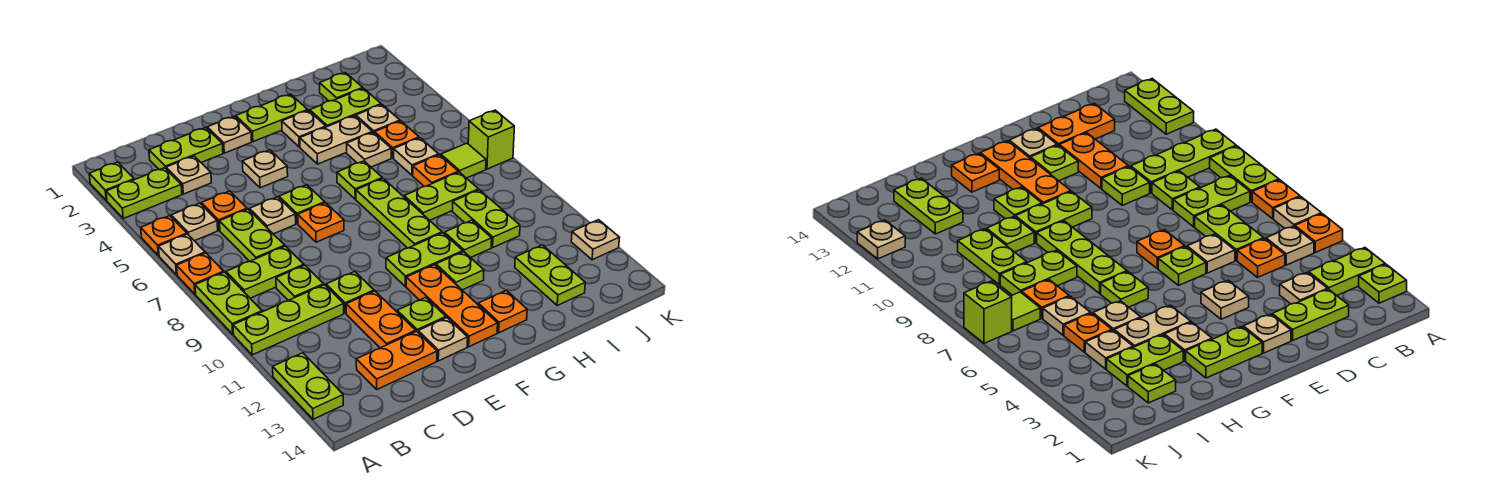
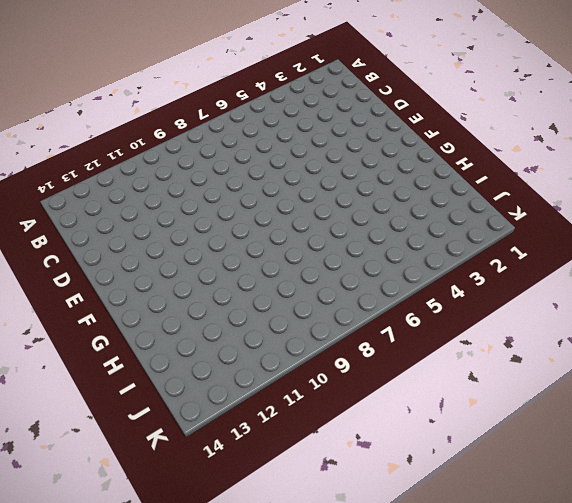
none -> lime 1x1 plate [89,162,134,200]
none -> lime 1x2 plate [106,168,182,219]
none -> orange 1x1 plate [141,216,187,256]
none -> tan 1x1 plate [158,234,205,275]

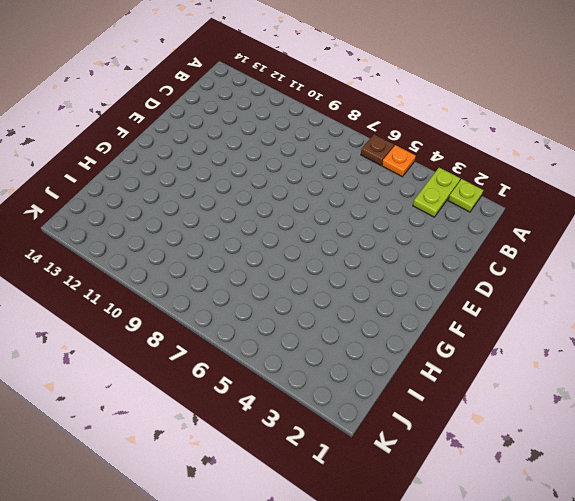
brown 1x1 plate [361,134,394,165] -> tan 1x1 plate [158,234,205,275]
none -> orange 1x1 plate [177,253,224,294]
none -> lime 1x2 plate [195,272,262,334]
none -> lime 1x3 plate [233,285,344,355]
none -> lime 1x2 plate [273,353,343,419]

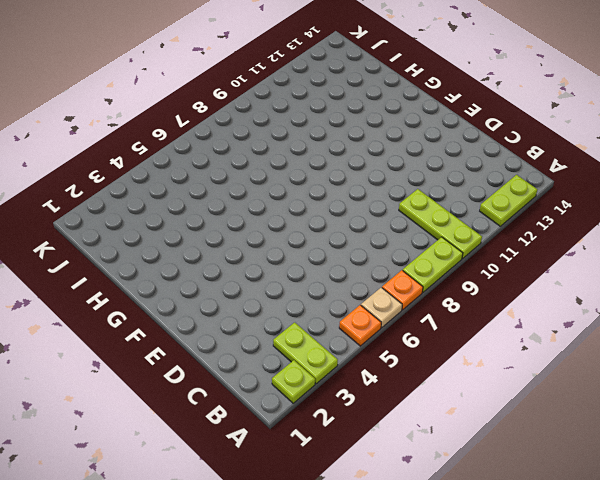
none -> tan 1x1 plate [171,203,218,241]
none -> lime 1x2 plate [226,246,304,298]
none -> lime 1x2 plate [149,127,223,170]
none -> tan 1x1 plate [166,156,211,194]

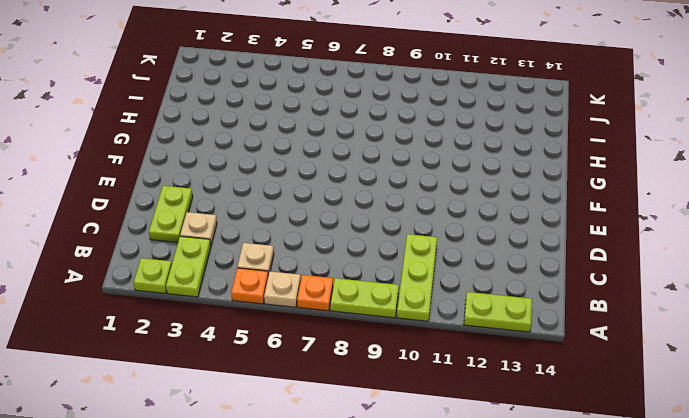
none -> lime 1x2 plate [226,246,304,298]
none -> orange 1x1 plate [201,191,247,230]
none -> lime 1x2 plate [220,209,285,261]
none -> lime 1x1 plate [276,265,324,300]

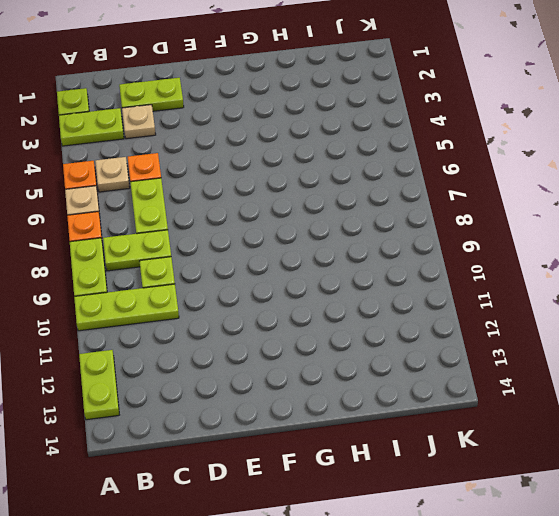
none -> orange 1x2 plate [356,331,437,389]
none -> tan 1x1 plate [249,197,296,234]
none -> lime 1x1 plate [326,272,374,313]
none -> orange 1x2 plate [346,291,416,348]

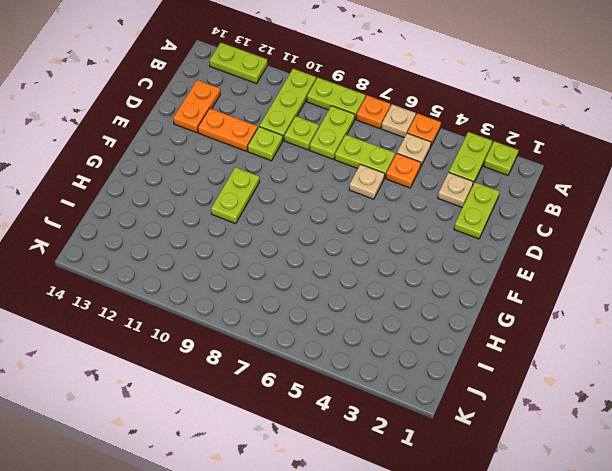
none -> tan 1x1 plate [207,116,252,153]
none -> tan 1x1 plate [242,150,288,188]
none -> lime 1x1 plate [279,185,325,224]
none -> orange 1x1 plate [298,203,344,242]

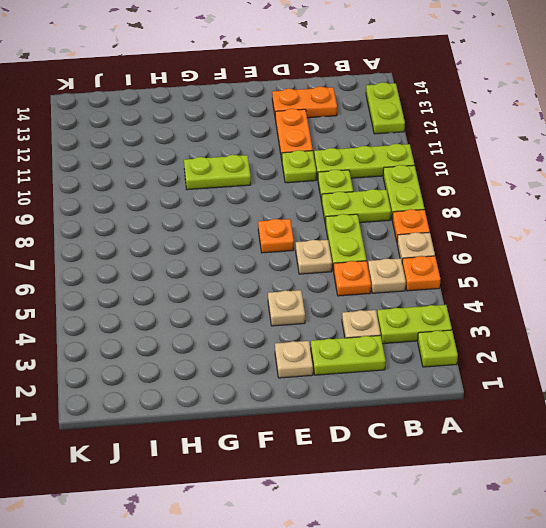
none -> lime 1x1 plate [279,185,325,224]
none -> lime 1x1 plate [397,298,446,332]
none -> tan 1x1 plate [418,318,468,361]
none -> lime 1x2 plate [236,94,308,142]

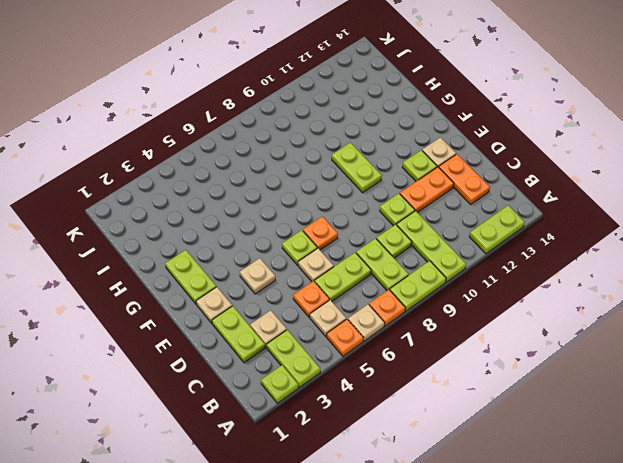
none -> orange 1x3 plate [406,265,498,347]
none -> tan 1x1 plate [282,110,326,147]
none -> tan 1x2 plate [300,116,372,164]
none -> lime 1x1 plate [337,161,382,199]

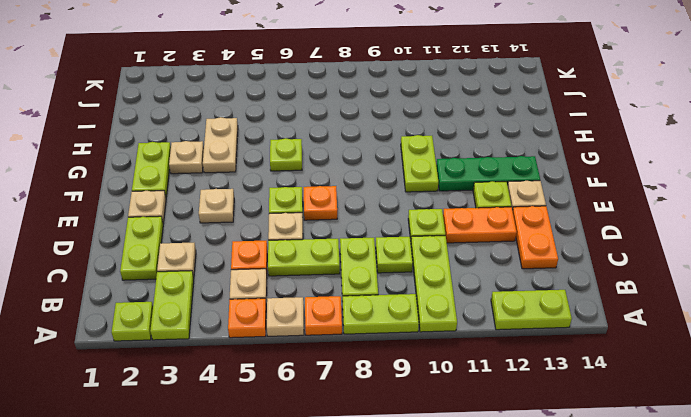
green 1x3 plate [436,156,540,191] -> orange 1x3 plate [406,265,498,347]
none -> lime 1x3 plate [356,179,442,248]
none -> lime 1x1 plate [436,252,484,290]
none -> orange 1x1 plate [478,290,527,333]
none -> lime 1x2 plate [310,88,381,127]

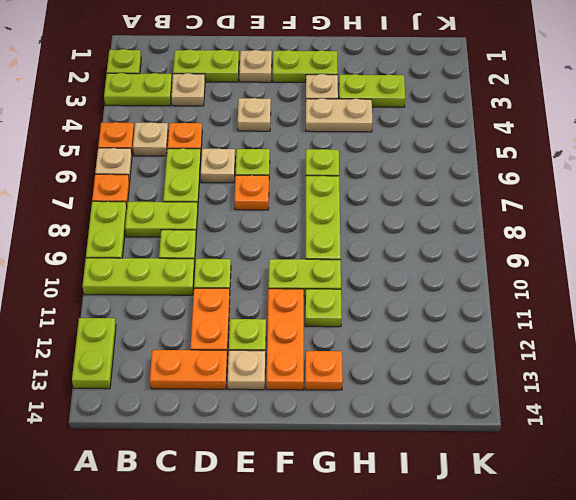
none -> tan 1x1 plate [347,132,391,167]
none -> lime 1x2 plate [404,172,479,220]
none -> lime 1x1 plate [444,220,492,258]
none -> lime 1x1 plate [320,73,363,101]

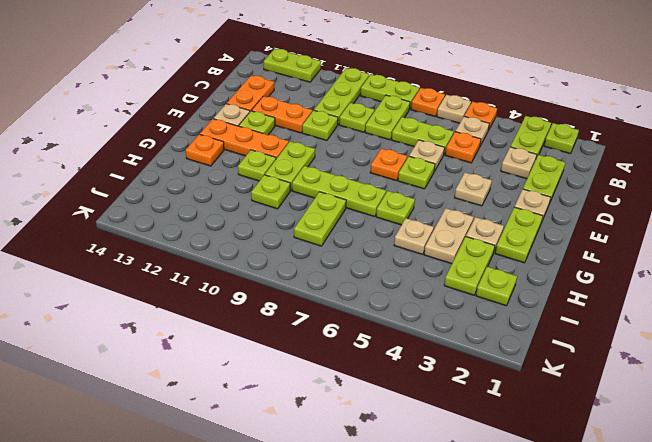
none -> tan 1x1 plate [356,105,400,133]
none -> orange 1x1 plate [375,121,419,158]
none -> tan 1x1 plate [394,138,439,175]
none -> orange 1x1 plate [413,155,458,186]

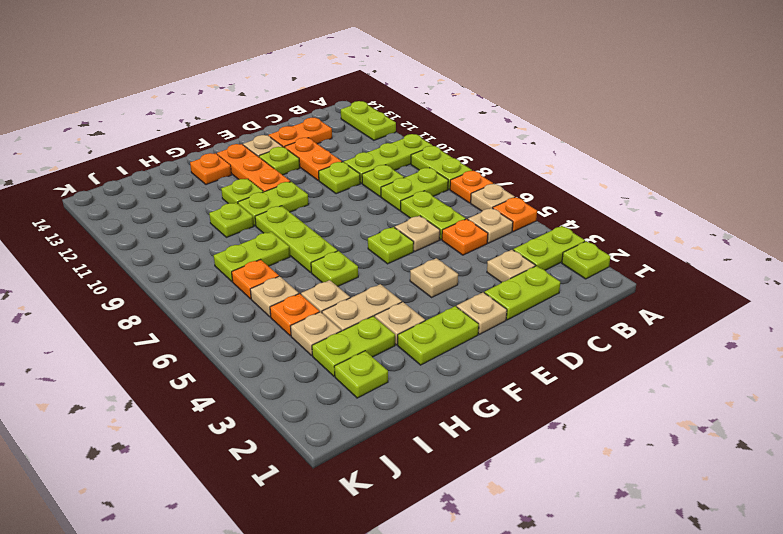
none -> orange 1x1 plate [298,203,344,242]
none -> lime 1x2 plate [452,190,520,247]
none -> lime 1x2 plate [515,245,585,305]
none -> lime 1x1 tile [441,143,486,178]

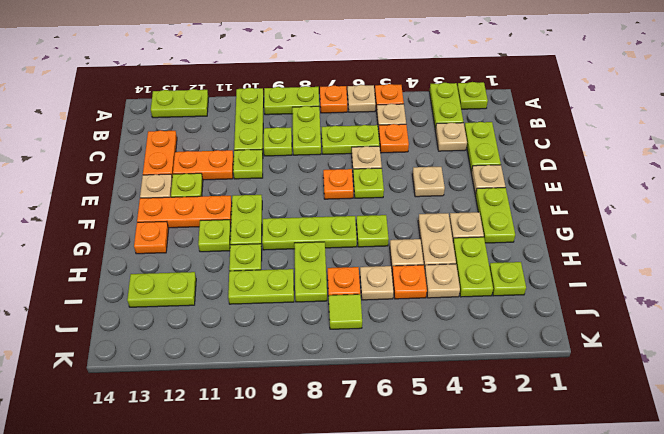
none -> lime 1x1 brick [468,110,514,169]
none -> tan 1x1 plate [571,220,619,260]

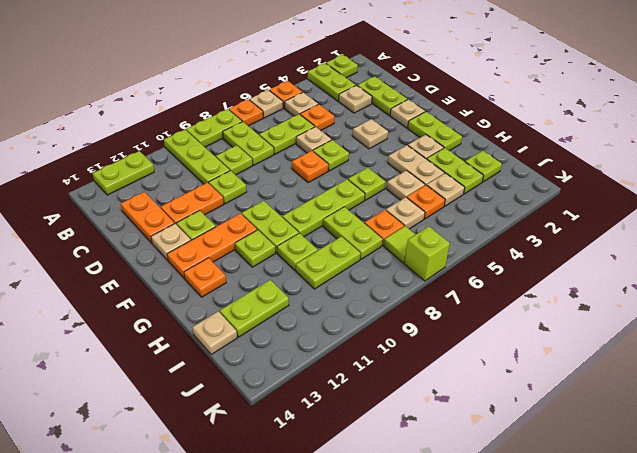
tan 1x1 plate [192,311,237,354] -> tan 1x1 plate moved to [571,220,619,260]

